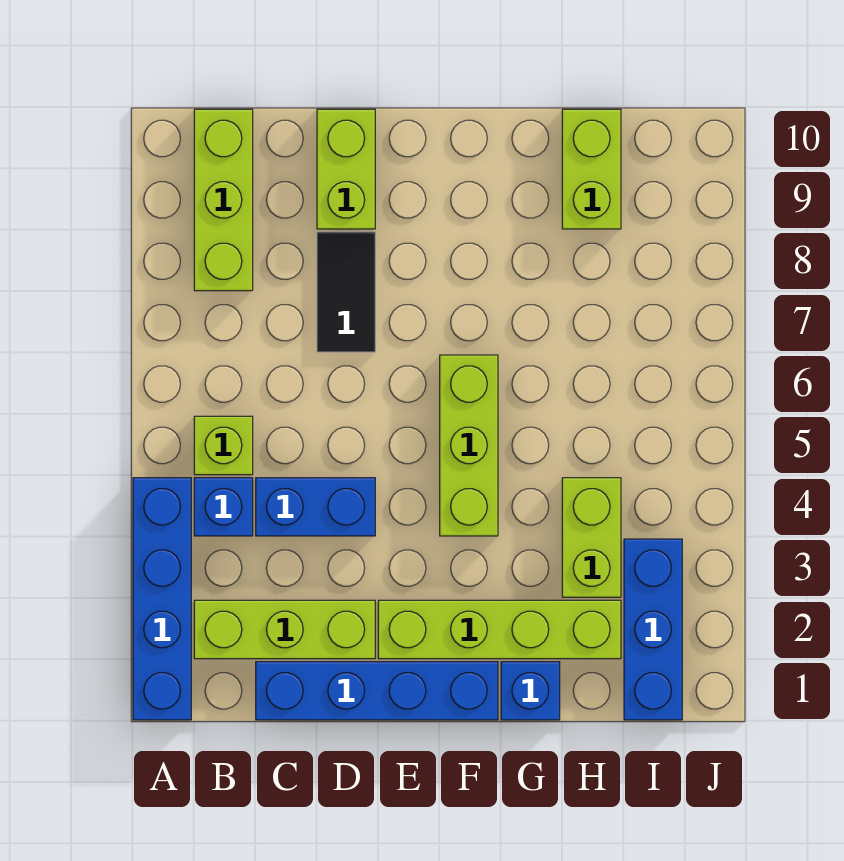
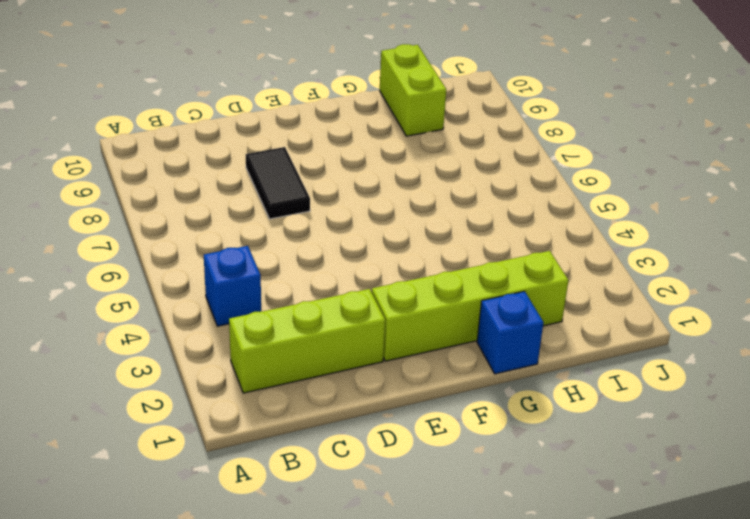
none -> blue 1x4 brick [133,478,191,720]
none -> lime 1x1 brick [194,416,253,475]
none -> lime 1x3 brick [194,109,253,291]

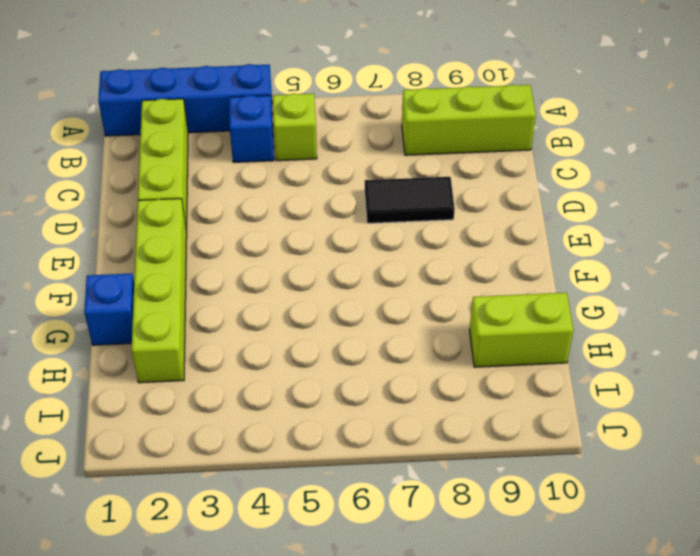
none -> blue 1x4 brick [256,662,498,720]
none -> blue 1x2 brick [256,478,375,536]
none -> lime 1x2 brick [317,109,375,229]

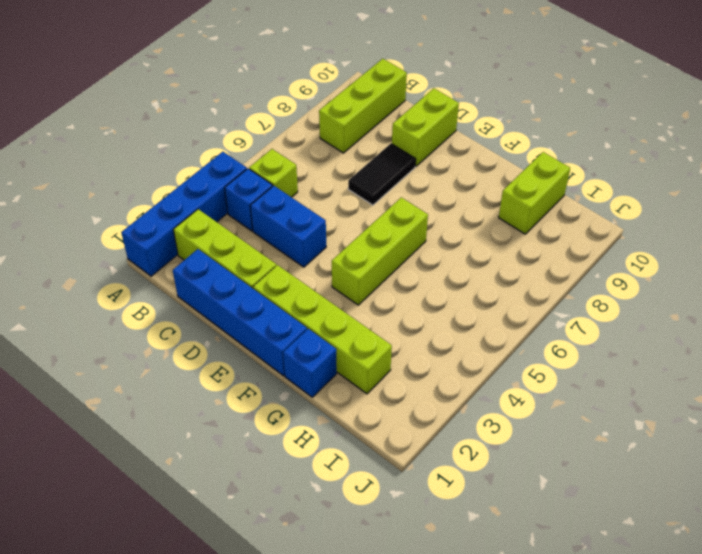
none -> lime 1x2 brick [562,478,621,597]
none -> blue 1x3 brick [624,539,682,720]

